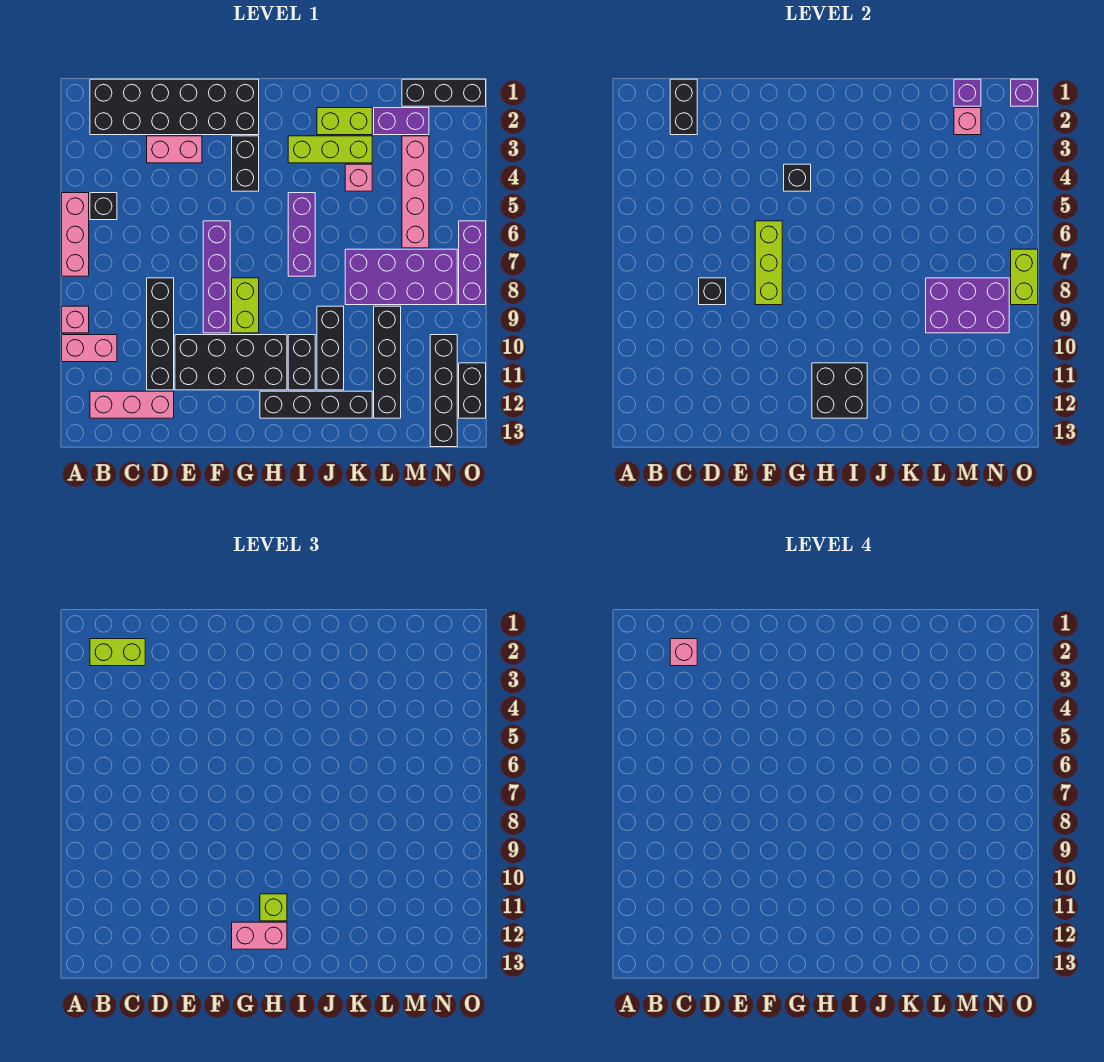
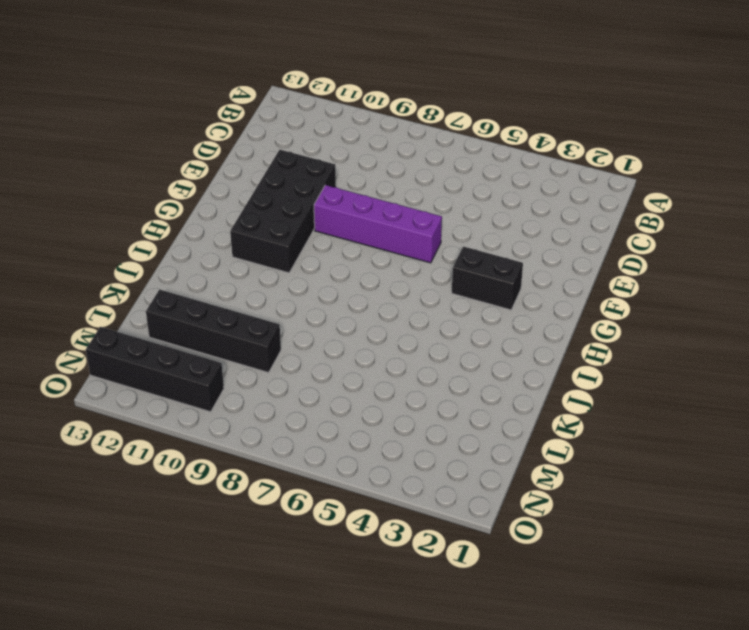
none -> pink 1x3 brick [62,193,89,276]
none -> pink 1x1 brick [62,306,89,333]
none -> pink 1x2 brick [62,335,117,362]
none -> black 2x6 brick [90,79,259,135]

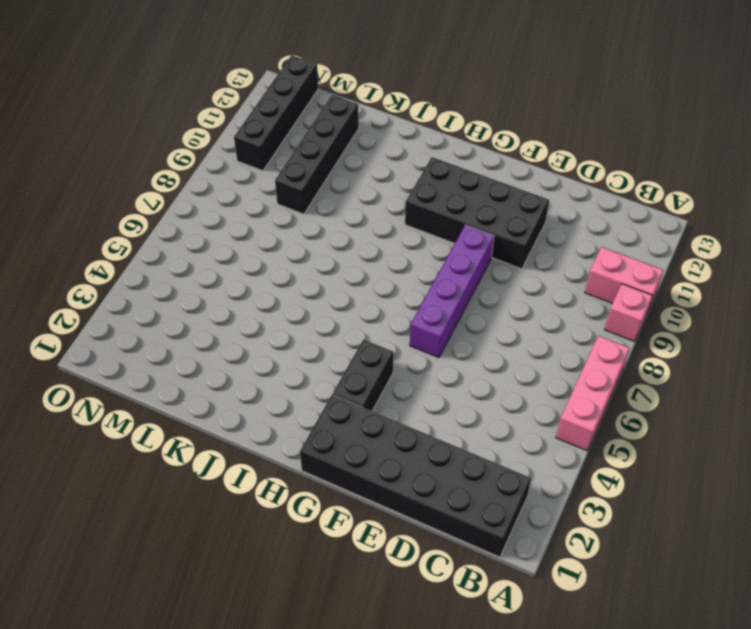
none -> black 1x1 brick [90,193,117,220]
none -> pink 1x3 brick [90,391,174,418]
none -> pink 1x2 brick [147,136,202,163]
none -> black 1x4 brick [147,278,174,390]

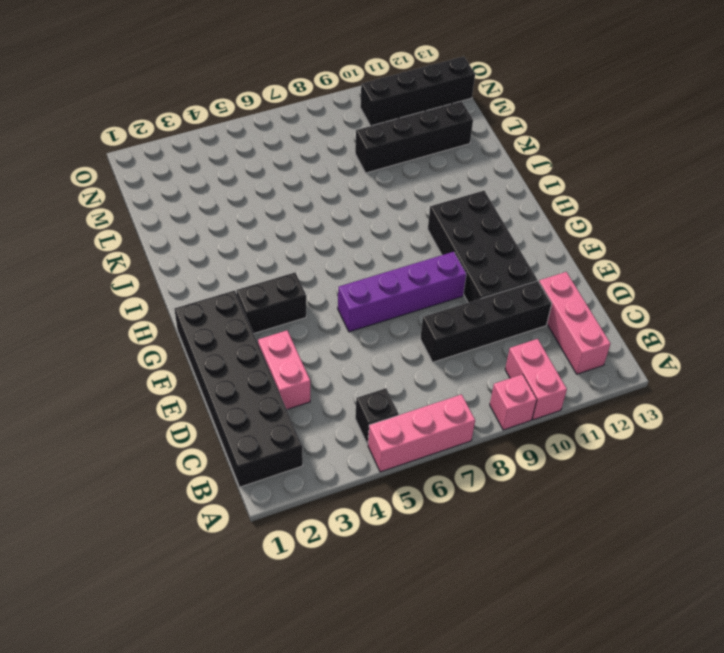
none -> lime 1x2 brick [232,278,259,333]
none -> black 1x4 brick [260,391,372,418]
none -> lime 1x3 brick [288,136,372,163]
none -> purple 1x3 brick [288,193,315,276]

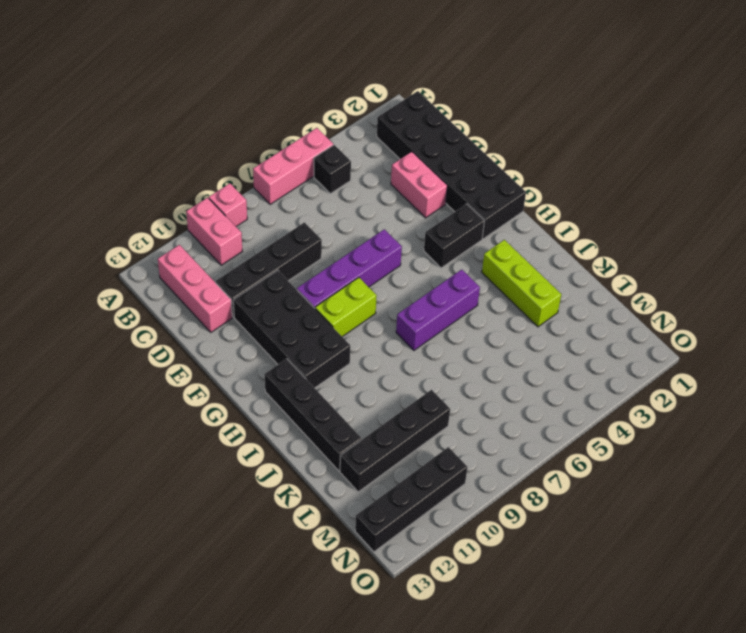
none -> black 1x2 brick [288,335,315,390]
none -> lime 1x2 brick [317,108,372,135]
none -> black 1x3 brick [317,306,344,390]
none -> pink 1x1 brick [345,164,372,191]

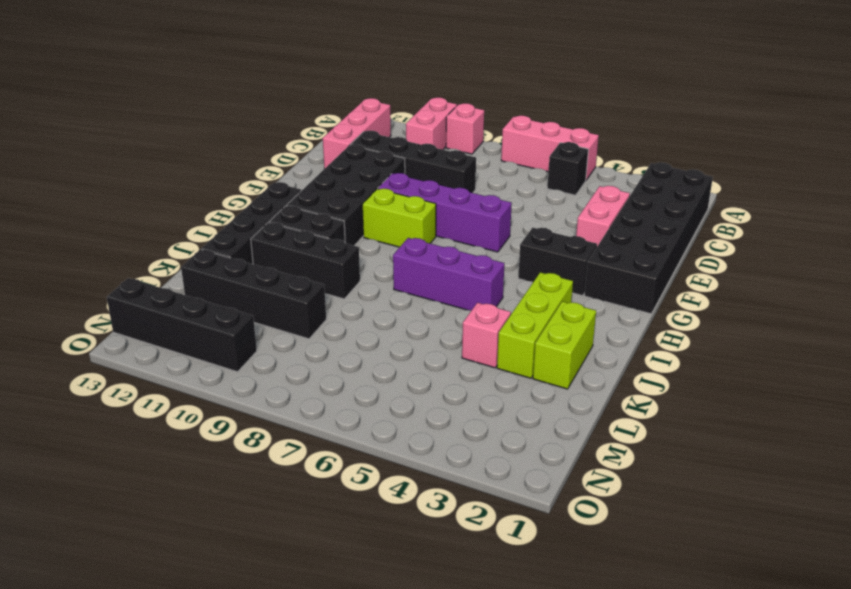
none -> purple 2x4 brick [345,249,457,305]
none -> purple 1x2 brick [374,108,429,135]
none -> black 1x3 brick [402,79,486,106]
none -> pink 1x4 brick [402,136,429,248]

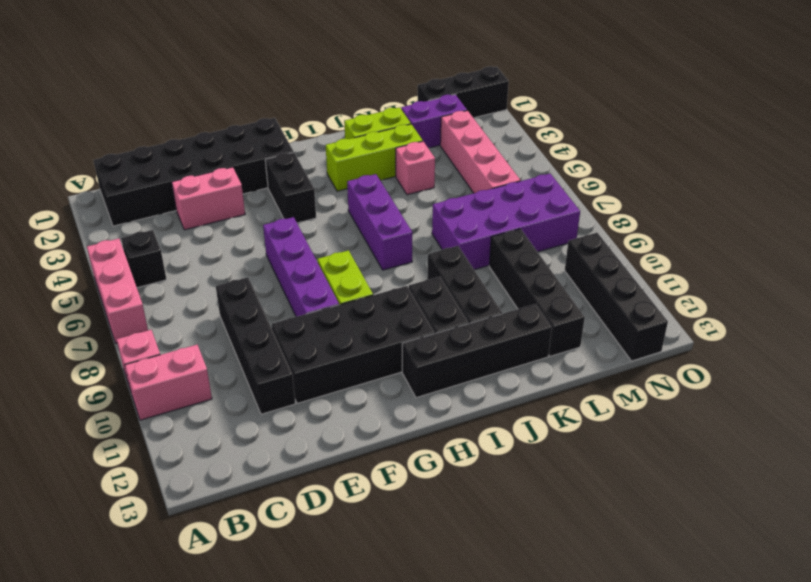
none -> pink 1x3 brick [90,391,174,418]
none -> purple 1x3 brick [459,221,486,305]
none -> black 1x2 brick [459,363,486,418]
none -> black 1x2 brick [670,79,697,135]

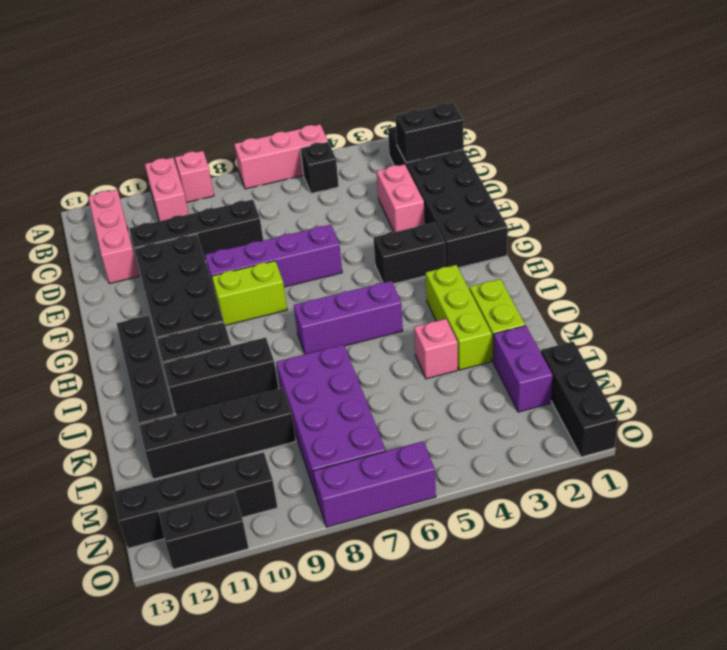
none -> pink 1x4 brick [402,136,429,248]
none -> black 1x1 brick [699,278,726,305]
none -> lime 1x3 brick [755,221,782,305]
none -> black 1x1 brick [784,164,811,191]

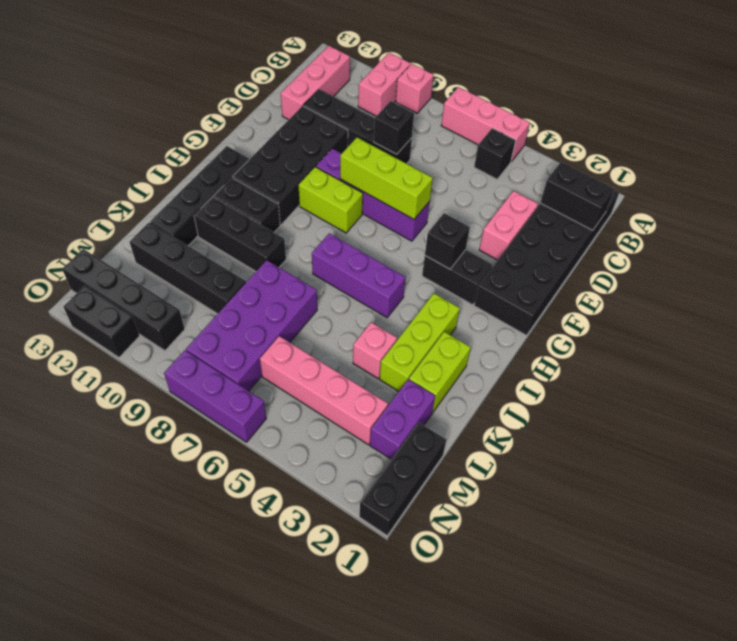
none -> black 2x2 brick [812,363,867,418]
none -> purple 2x3 brick [926,278,1009,333]
none -> purple 1x1 brick [954,79,981,106]
none -> pink 1x1 brick [954,108,981,135]

